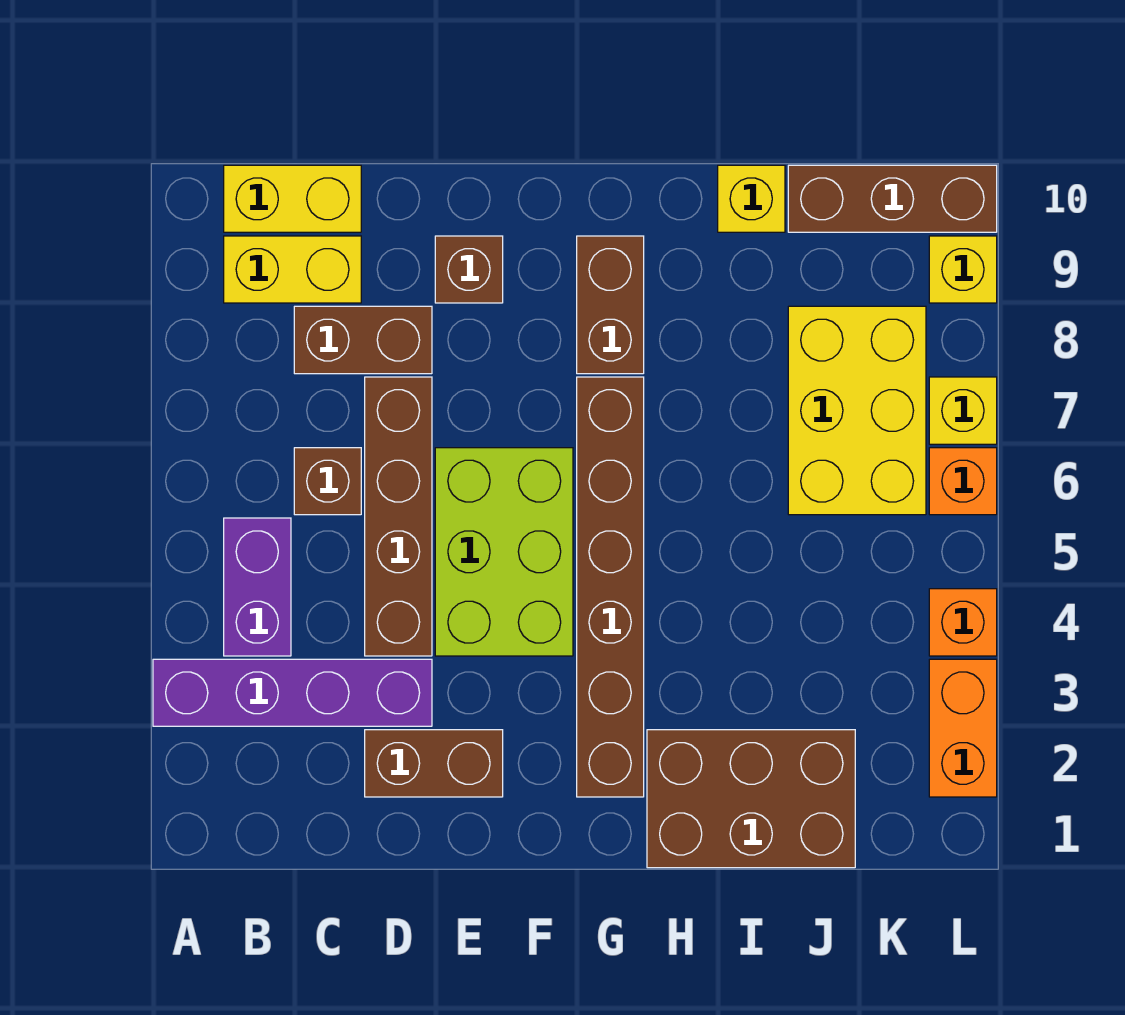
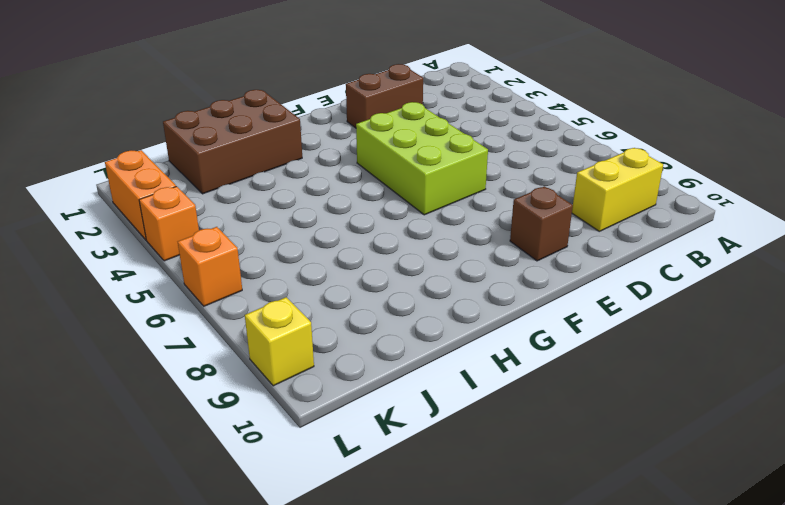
none -> purple 1x4 brick [153,659,432,726]
none -> purple 1x2 brick [224,518,291,656]
none -> yellow 1x2 brick [224,165,361,232]

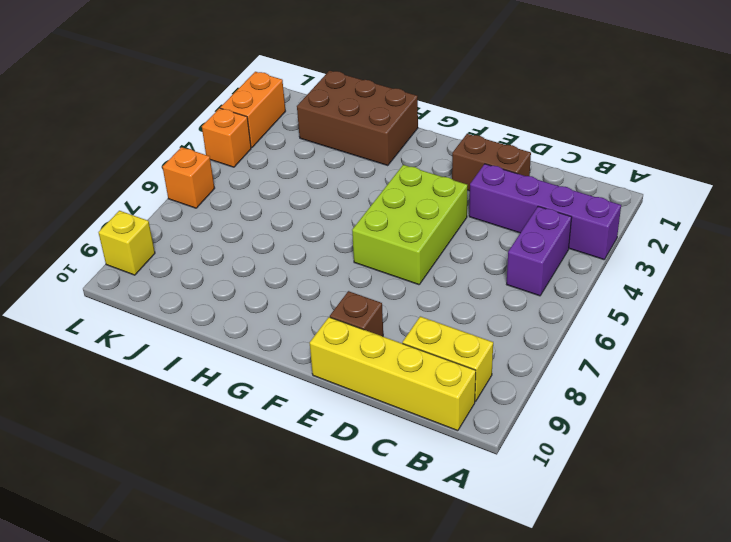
yellow 1x4 brick [310,317,476,431] -> yellow 1x2 brick [224,165,361,232]
none -> brown 1x1 brick [294,448,361,515]
none -> brown 1x2 brick [294,306,432,374]
none -> brown 1x4 brick [365,377,432,656]

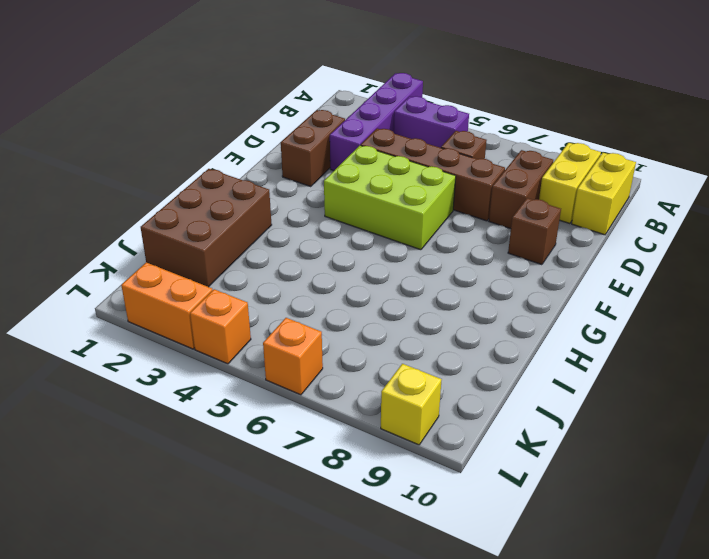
none -> brown 1x6 brick [577,377,644,797]
none -> brown 1x2 brick [577,236,644,374]
none -> yellow 1x1 brick [718,165,785,232]

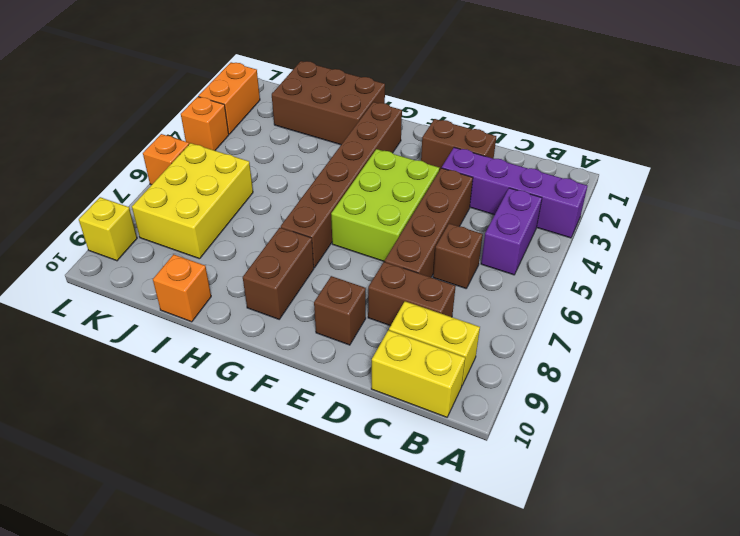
orange 1x1 brick [153,254,211,322] -> yellow 1x1 brick [718,165,785,232]
none -> brown 1x3 brick [788,165,997,232]
none -> yellow 1x1 brick [929,377,997,444]

